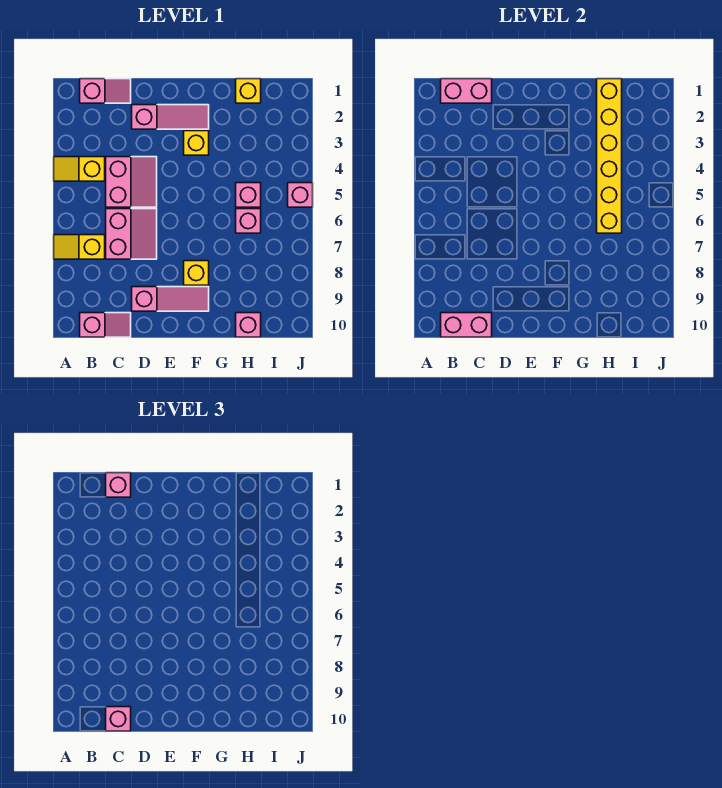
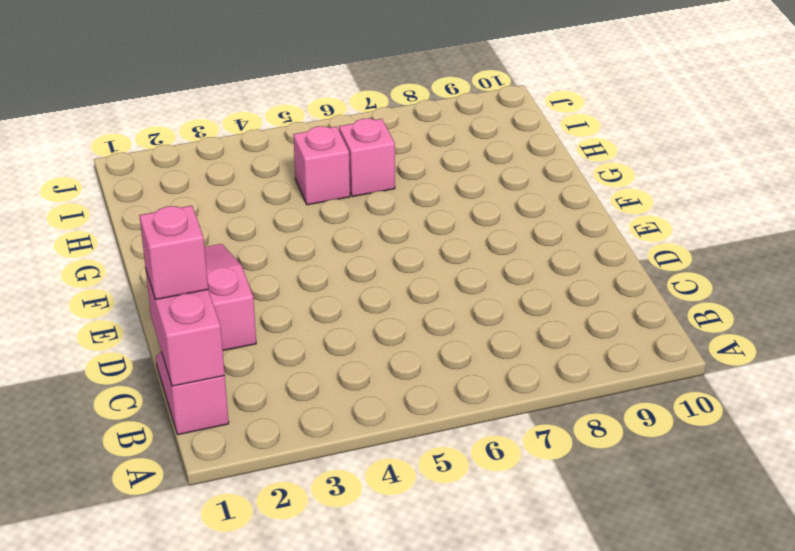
none -> yellow 1x2 slope [54,157,105,181]
none -> yellow 1x2 slope [54,235,105,259]
none -> pink 1x2 slope [80,313,131,337]

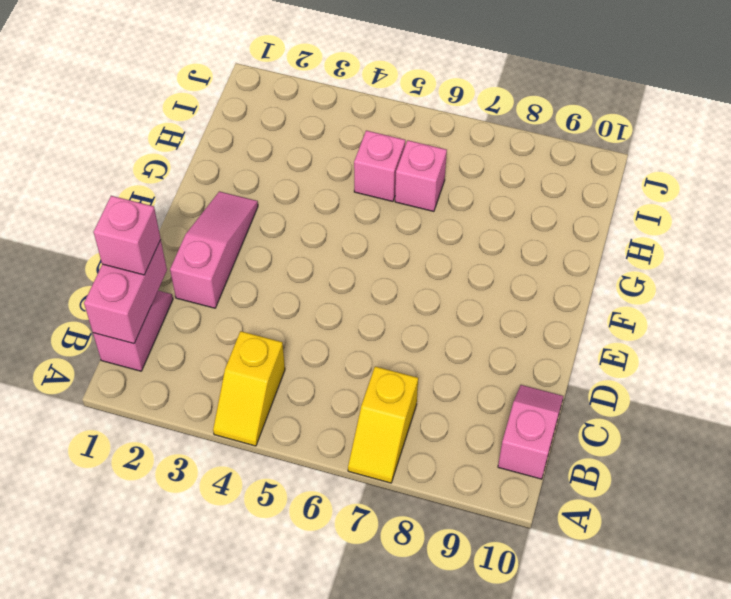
none -> pink 2x2 slope [106,157,157,207]
none -> pink 2x2 slope [106,209,157,259]
none -> pink 1x3 slope [132,287,209,311]

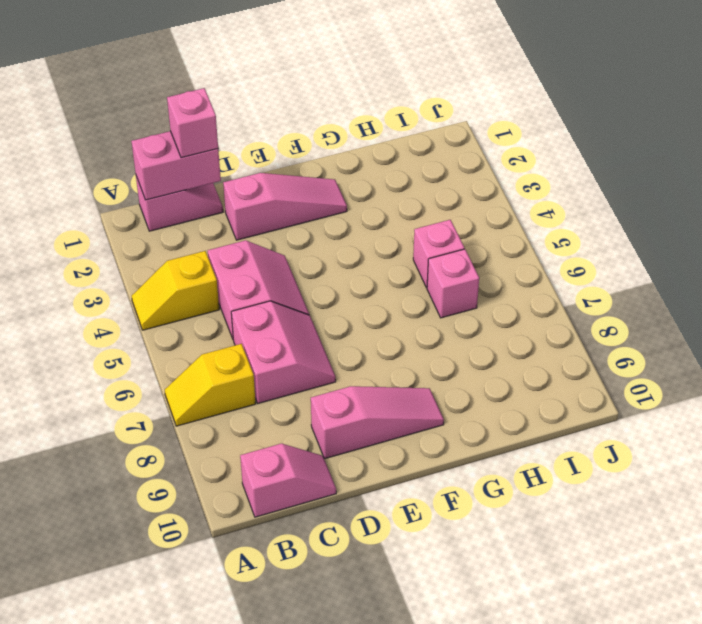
none -> yellow 1x1 brick [184,131,209,155]
none -> yellow 1x1 brick [184,261,209,285]
none -> yellow 1x1 brick [236,79,261,103]

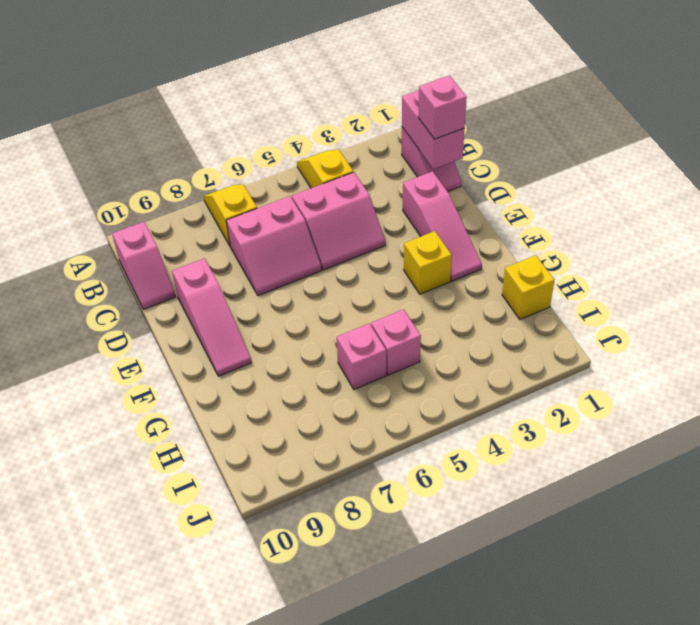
none -> yellow 1x1 brick [184,261,209,285]
none -> pink 1x1 brick [236,313,261,337]
none -> pink 1x1 brick [288,183,313,207]

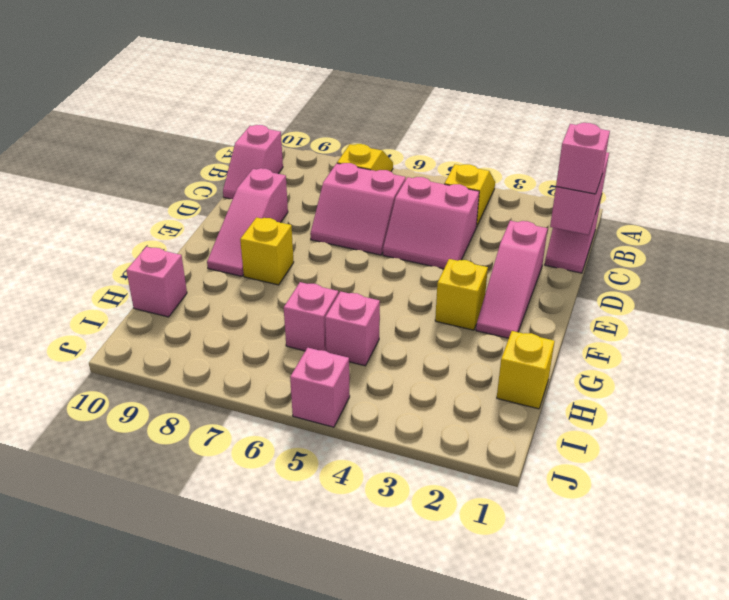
none -> pink 1x2 brick [441,313,492,337]
none -> yellow 1x6 brick [597,79,622,233]
none -> pink 1x1 brick [106,707,131,731]

